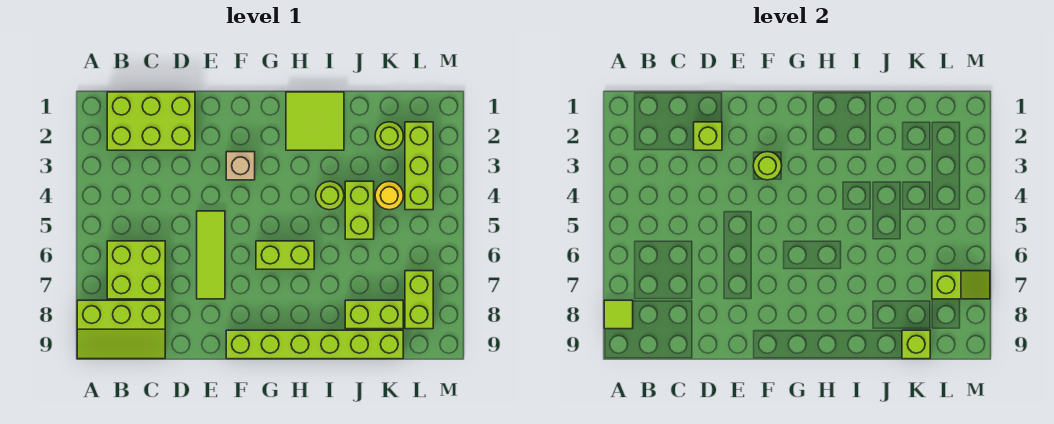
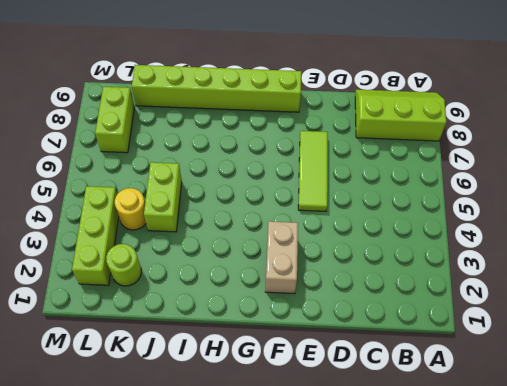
tan 1x2 brick [265,221,298,294] -> tan 1x1 brick [226,152,255,180]
none -> lime 2x3 brick [107,92,195,150]
none -> lime 2x2 brick [107,241,165,299]
none -> lime 1x2 brick [256,241,314,269]

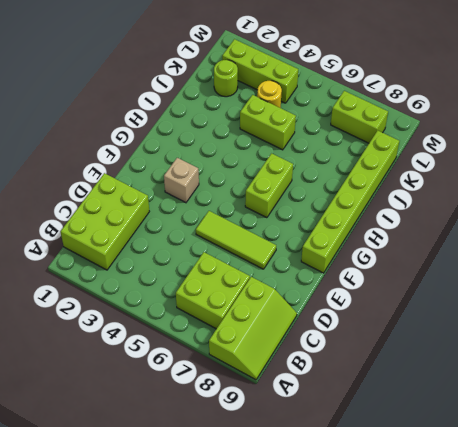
none -> lime 2x2 tile [286,92,344,150]
none -> lime 1x1 round brick [316,181,344,210]
none -> lime 1x2 brick [345,300,403,329]

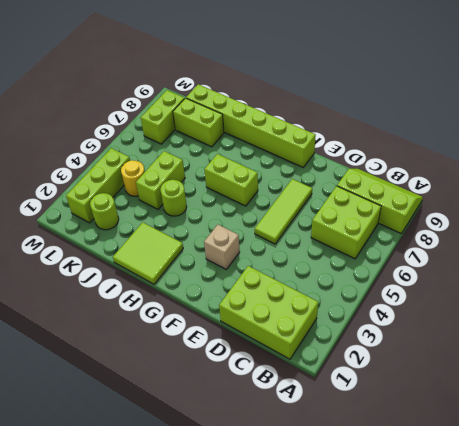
none -> lime 1x1 tile [604,300,633,329]
none -> lime 1x1 brick [694,122,722,150]
none -> lime 1x1 round brick [753,152,782,180]

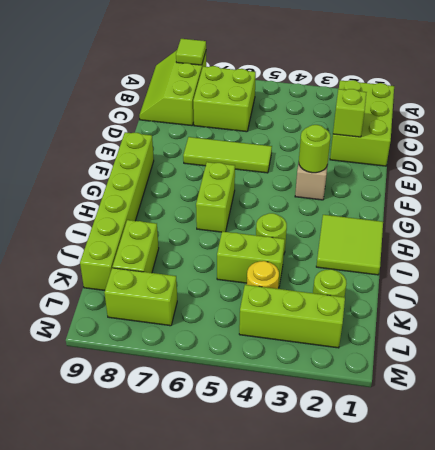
none -> lime 1x1 brick [902,330,930,359]
none -> lime 1x2 slope [932,271,990,299]

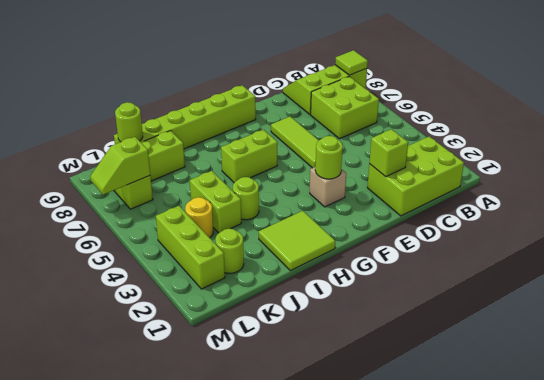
lime 1x1 round brick [115,102,143,142] -> lime 1x1 brick [902,330,930,359]

